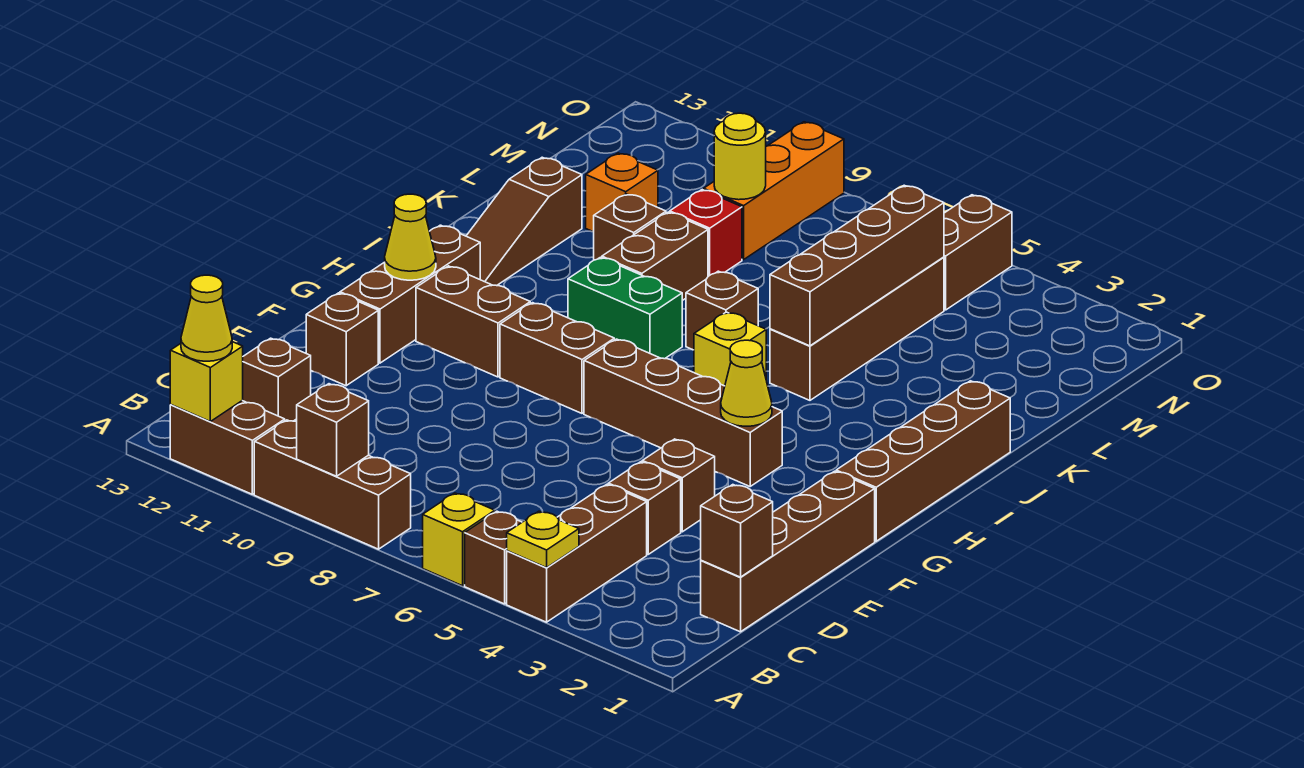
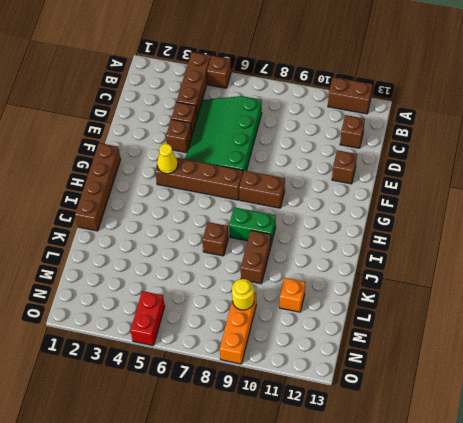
green 3x4 slope [185,96,262,171] -> none
red 1x2 brick [131,291,165,346] -> brown 1x2 brick [944,195,1012,310]
none -> yellow 1x1 brick [423,493,495,586]
none -> brown 1x3 brick [254,420,411,549]
none -> brown 1x4 brick [701,471,875,632]
none -> brown 1x3 brick [340,225,480,363]

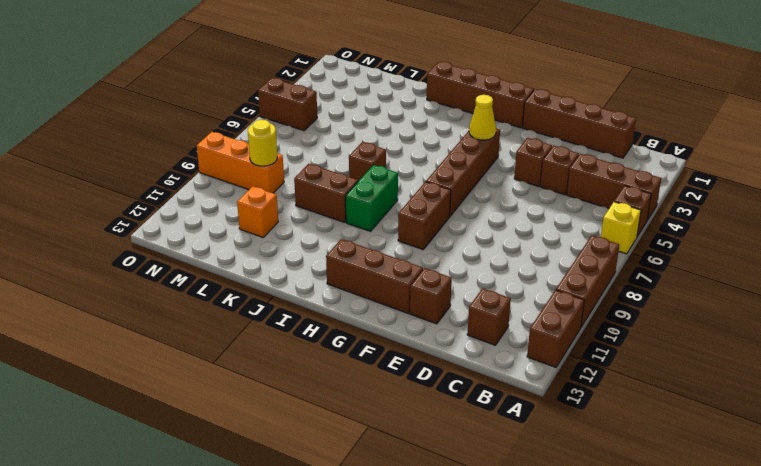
none -> brown 1x2 brick [416,266,530,377]
none -> yellow 1x1 brick [694,312,766,386]
none -> brown 1x3 slope [467,157,582,286]
none -> brown 1x4 brick [770,257,944,400]

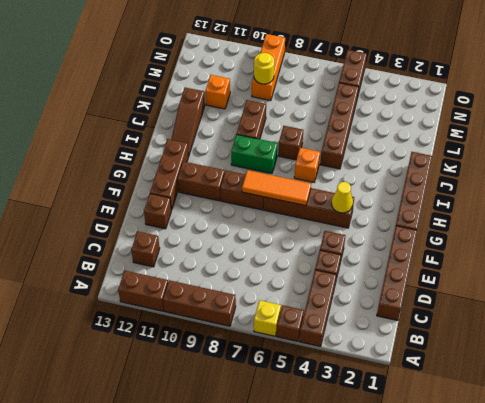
orange 1x3 tile [242,170,311,206] -> none
orange 1x1 brick [294,148,320,182] -> yellow 1x1 brick [694,312,766,386]
none -> brown 1x1 brick [594,194,666,260]
none -> red 1x1 brick [670,190,742,276]
none -> yellow 1x1 plate [507,511,579,568]
none -> brown 1x1 brick [297,384,369,476]

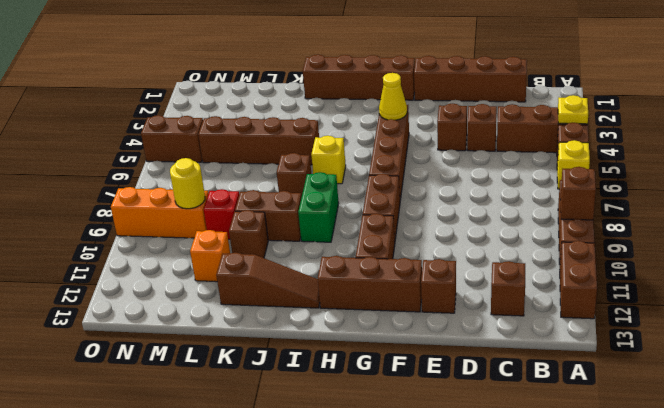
none -> yellow 1x1 brick [170,342,243,421]
none -> brown 1x1 brick [701,485,773,577]
none -> yellow 1x1 cone [385,194,436,280]
none -> brown 1x4 brick [770,185,944,346]

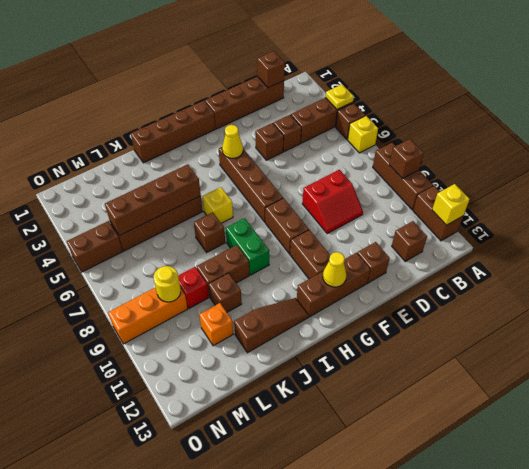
red 2x2 slope [302,170,363,233] -> none
none -> yellow 1x1 cone [181,275,232,361]

